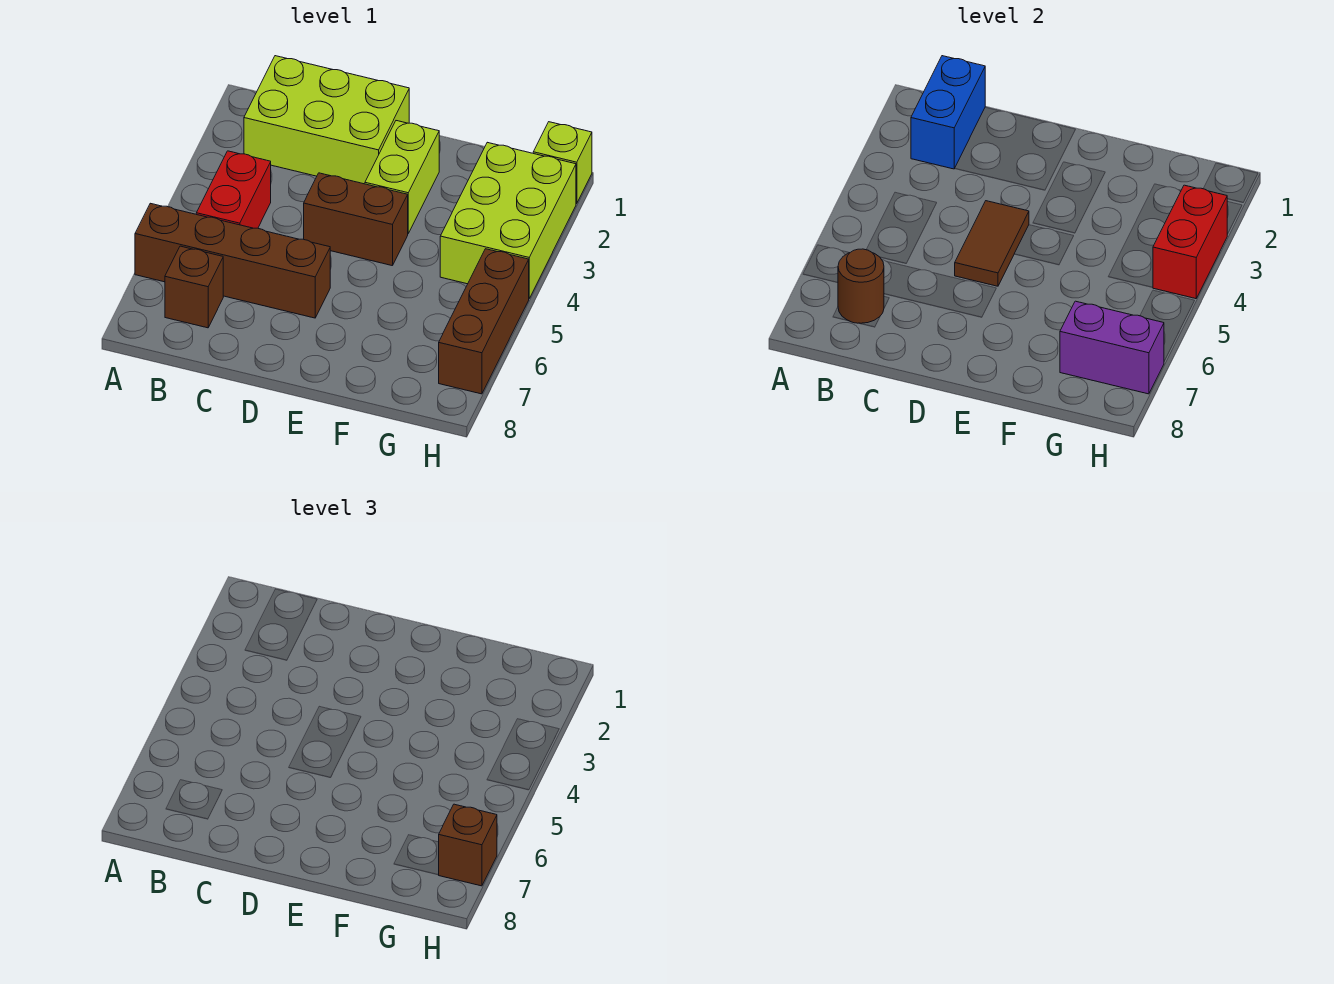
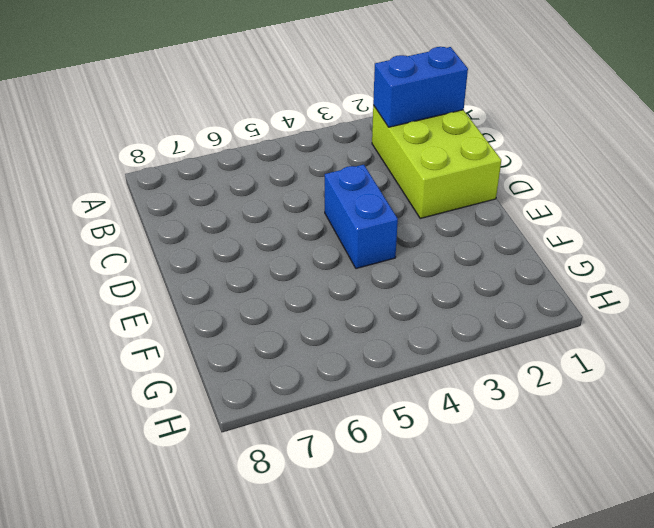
blue 1x2 brick [325,165,398,269] -> brown 1x2 brick [304,173,408,266]
none -> brown 1x4 brick [135,203,330,318]
none -> red 1x2 brick [196,151,271,228]
none -> brown 1x1 brick [165,246,223,328]

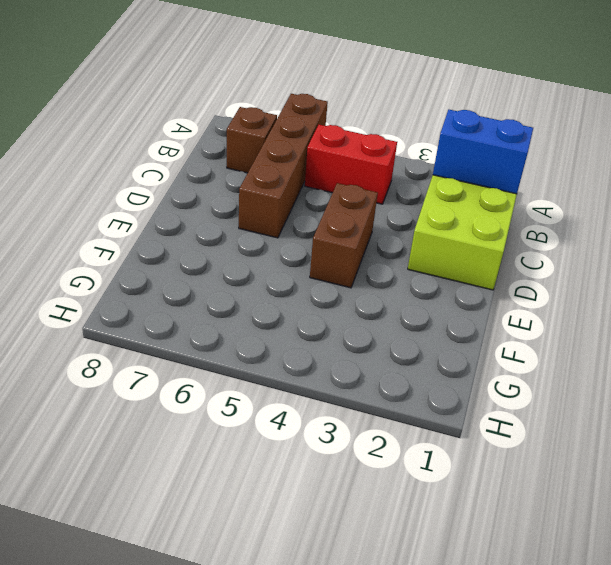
none -> lime 1x2 brick [365,121,439,233]
none -> lime 2x3 brick [440,142,576,298]
none -> lime 1x1 brick [533,122,592,203]

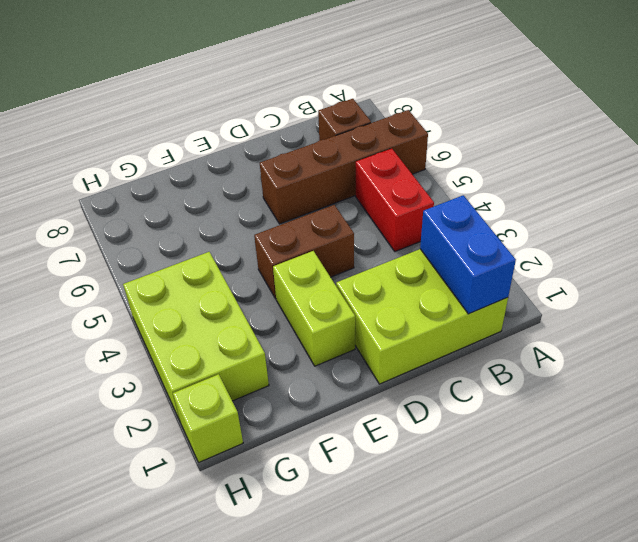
none -> brown 1x3 brick [439,249,529,394]
none -> brown 1x1 round brick [838,249,884,323]
none -> brown 1x2 tile [955,201,1029,286]

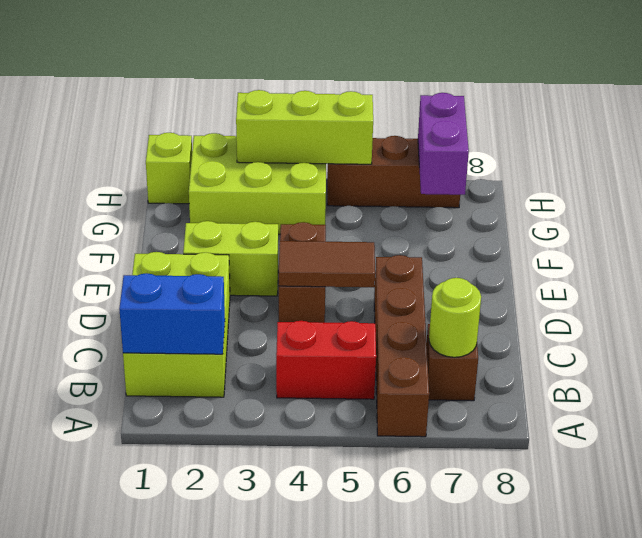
lime 1x1 round brick [429,278,481,357] -> brown 1x1 round brick [838,249,884,323]
lime 1x3 brick [236,90,373,164] -> red 1x2 brick [1153,185,1227,299]
none -> brown 1x1 brick [439,804,497,886]

